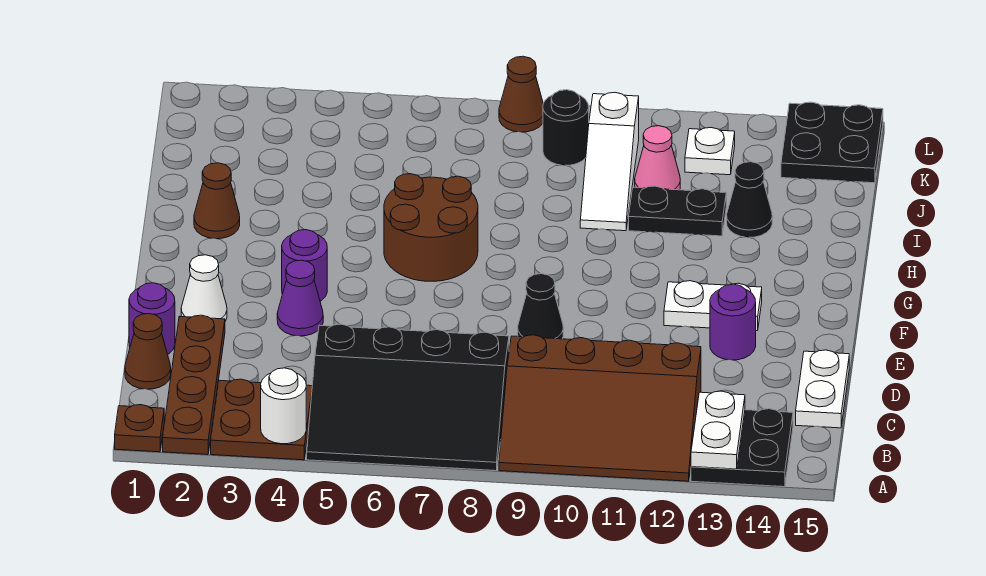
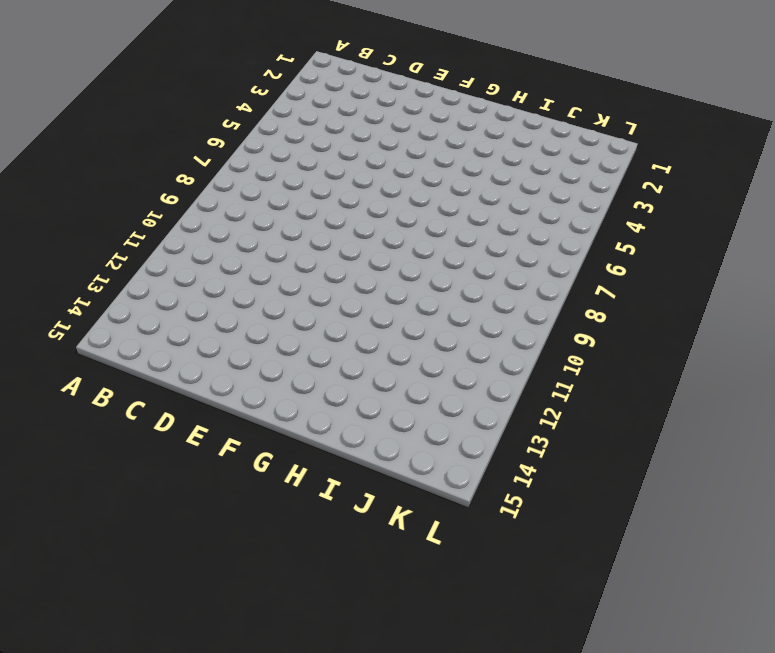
none -> brown 1x1 plate [115,405,164,452]
none -> brown 1x4 plate [163,315,225,455]
none -> brown 2x2 plate [211,379,312,460]

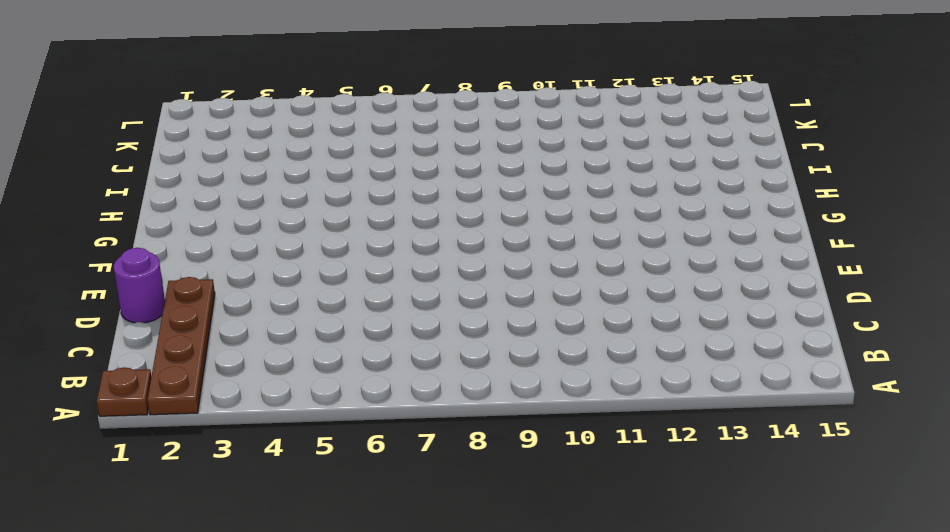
none -> brown 2x2 plate [211,379,312,460]
none -> black 3x4 slope [307,324,509,471]
none -> brown 3x4 slope [499,335,701,481]

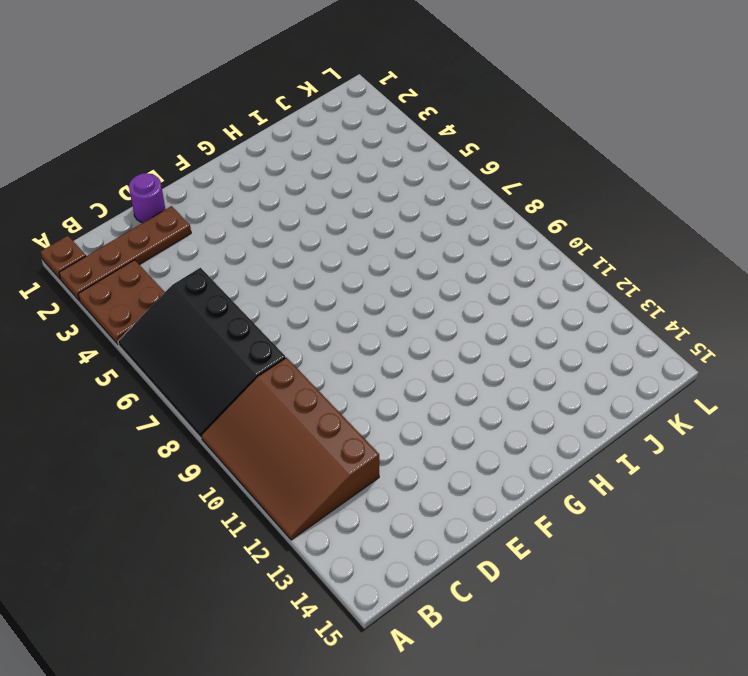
none -> black 2x2 plate [691,409,793,487]
none -> brown 1x1 cone [125,314,171,389]
none -> white 1x2 plate [796,350,849,428]

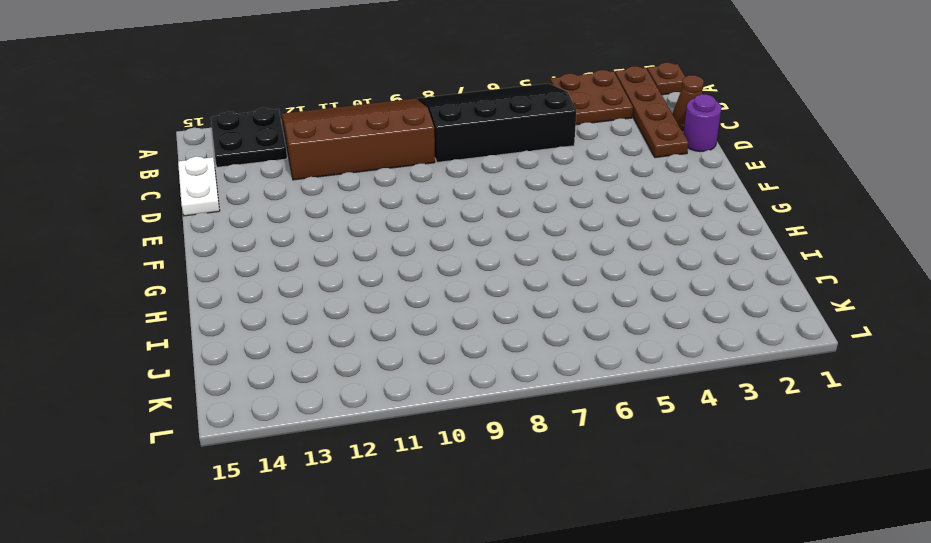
none -> white 1x1 cone [181,255,227,321]
none -> purple 1x1 cone [277,260,323,336]
none -> black 1x1 cone [518,274,563,339]

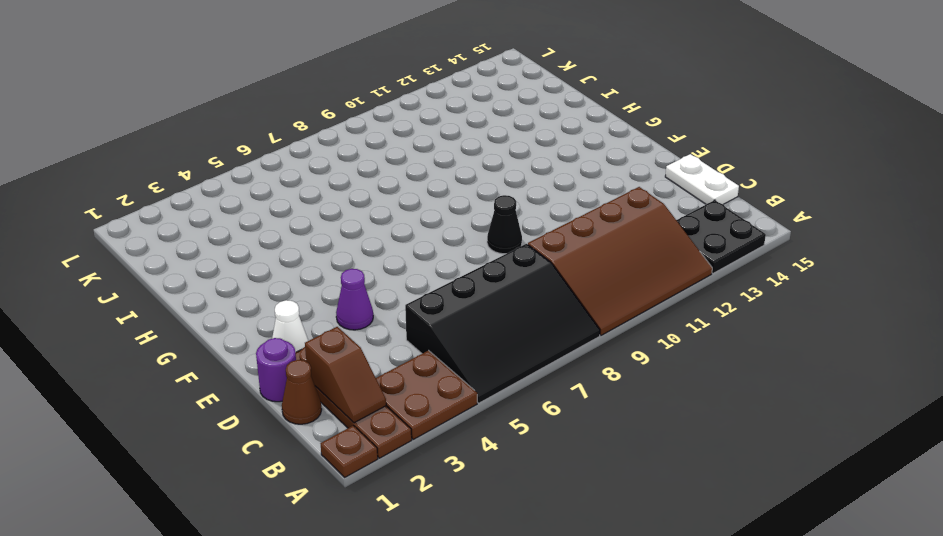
brown 1x2 slope [305,327,386,423] -> none
none -> purple 1x1 round brick [710,284,756,360]
none -> purple 1x1 round brick [282,230,327,301]
none -> white 1x2 plate [664,281,762,331]

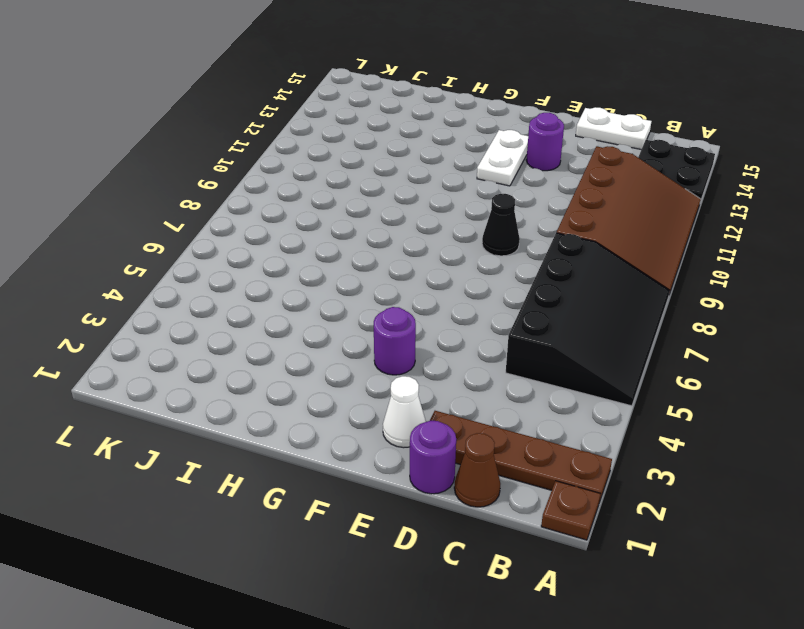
none -> brown 2x2 plate [211,379,312,460]
none -> purple 1x1 cone [277,260,323,336]
none -> brown 2x2 round brick [384,174,478,281]

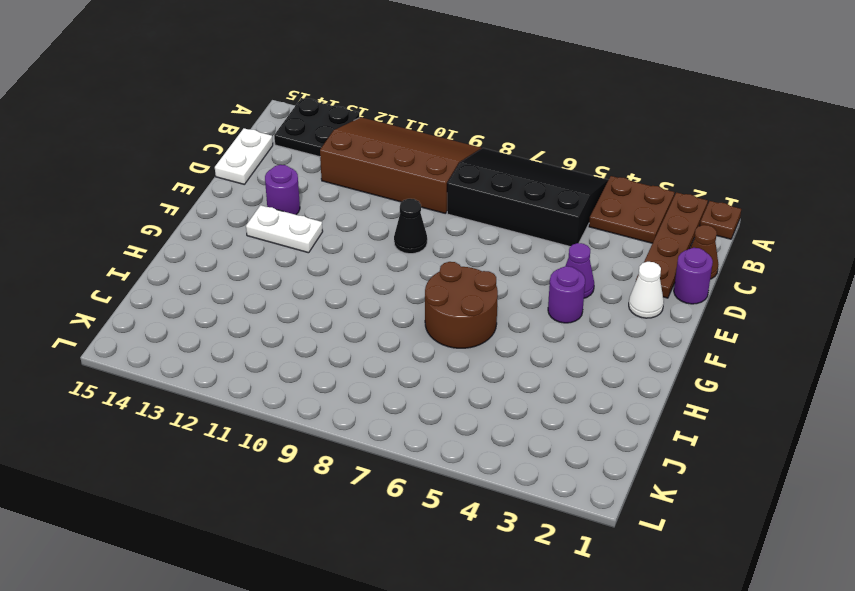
none -> brown 1x1 cone [194,163,240,239]
none -> white 1x3 slope [580,92,639,231]
none -> black 1x2 plate [629,186,726,236]

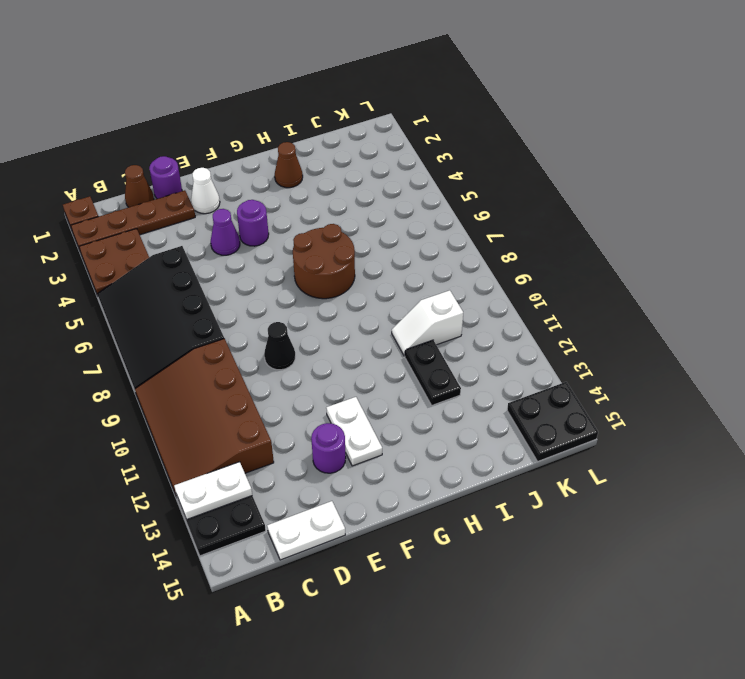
white 1x2 slope [392,290,463,356] -> white 1x3 slope [580,92,639,231]
none -> black 1x1 cone [727,162,772,237]
none -> pink 1x1 cone [635,126,680,190]
none -> black 1x1 round brick [543,90,589,165]

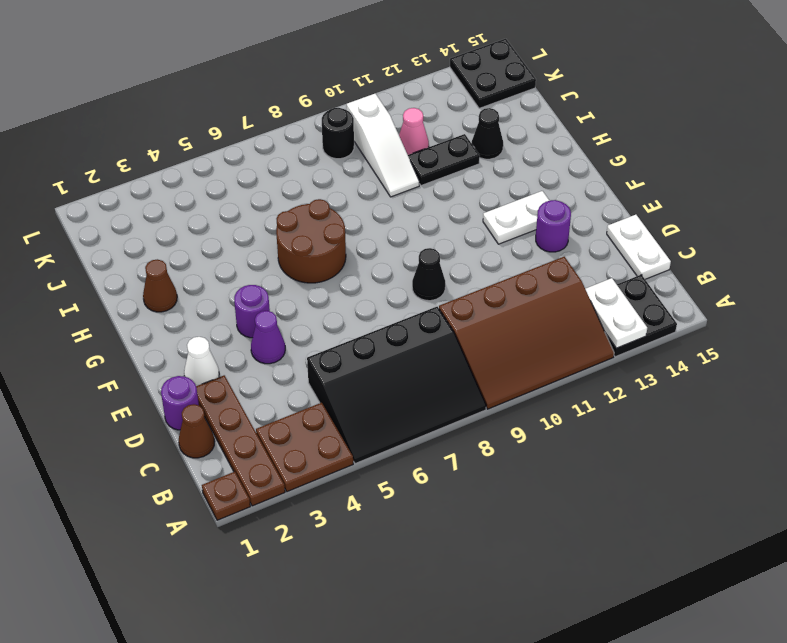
none -> white 1x1 plate [685,128,735,175]
none -> brown 1x1 cone [499,56,543,132]
none -> white 1x1 round brick [261,368,306,444]

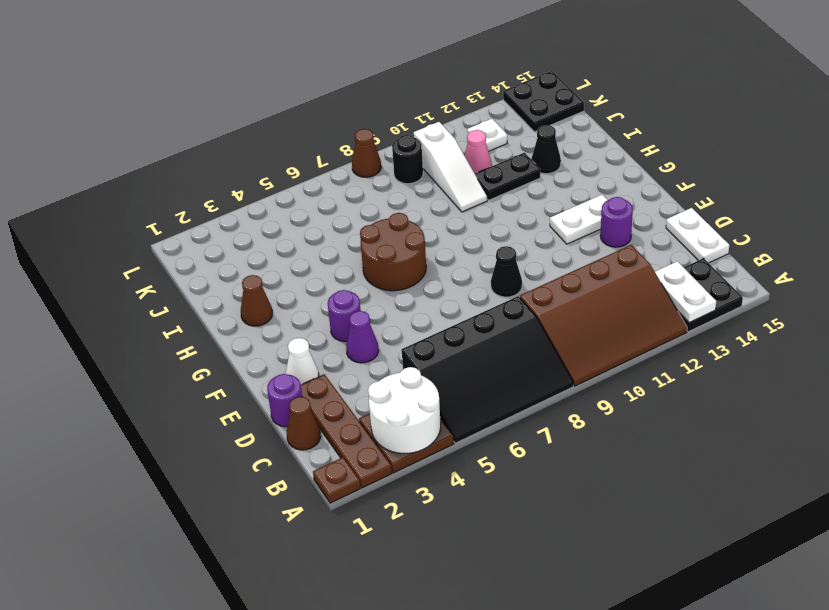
white 2x2 round brick [368,367,441,453] -> white 1x1 round brick [261,368,306,444]

